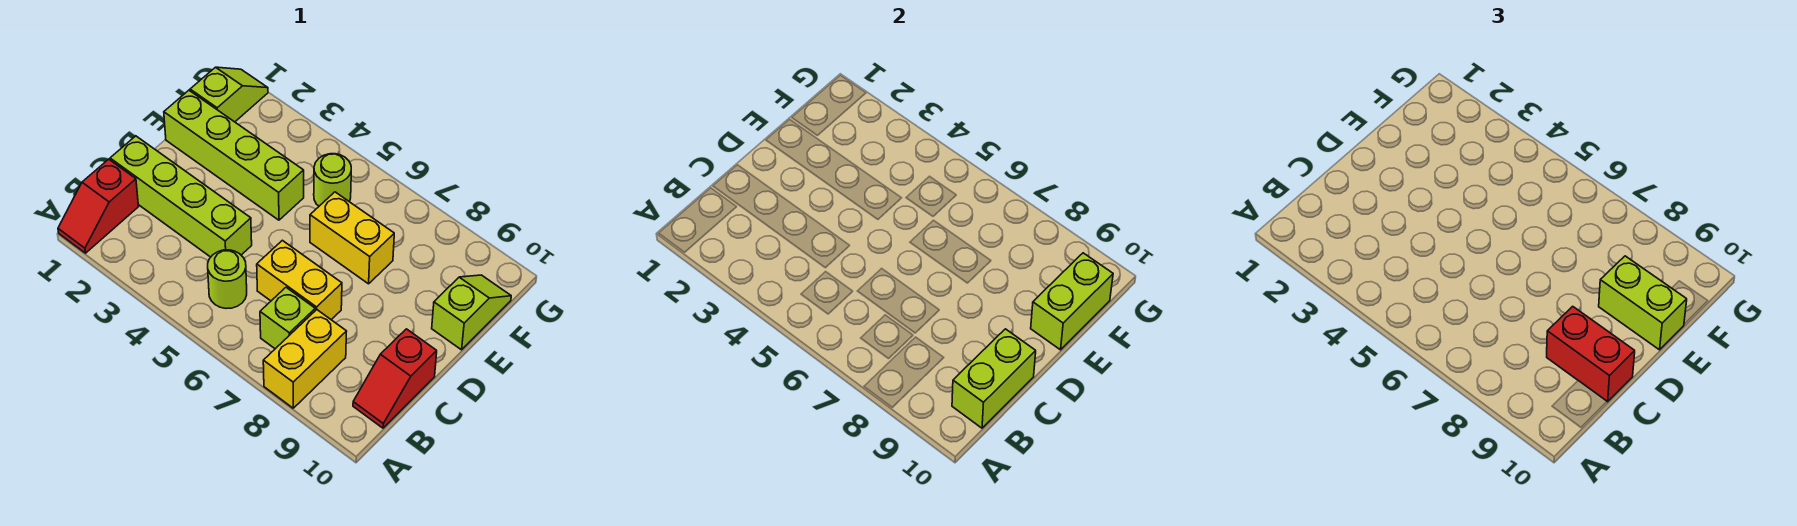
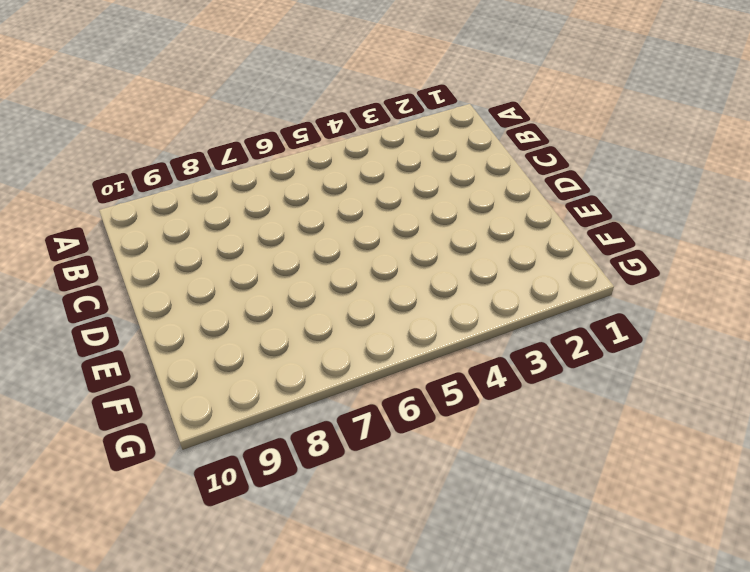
none -> red 1x2 slope [58,159,139,253]
none -> yellow 1x2 brick [263,310,347,408]
none -> lime 1x1 round brick [208,250,247,308]

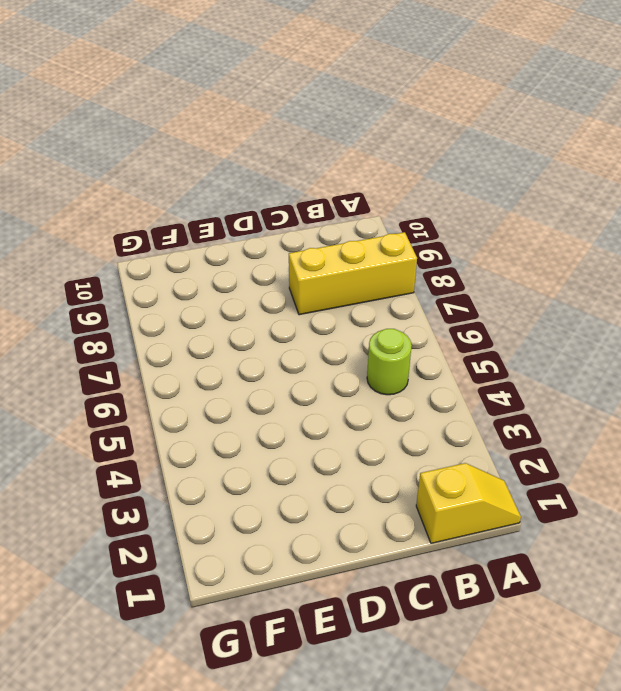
yellow 1x2 slope [416,463,521,543] -> red 1x2 slope [58,159,139,253]
yellow 1x3 brick [289,232,417,315] -> yellow 1x2 brick [263,310,347,408]
none -> lime 1x1 brick [260,288,315,349]
none -> red 1x2 slope [353,329,437,428]
none -> lime 1x4 brick [110,136,252,257]

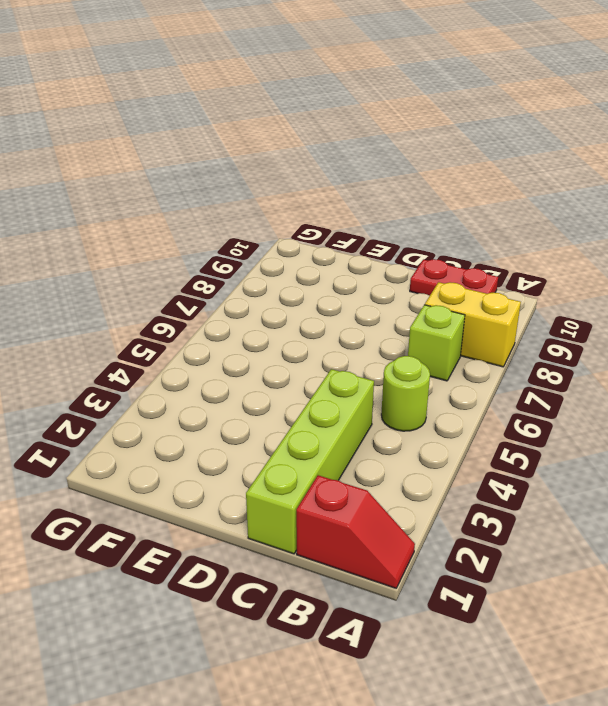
red 1x2 plate [410,259,498,296] -> red 1x2 slope [353,329,437,428]
none -> yellow 1x2 brick [257,240,342,320]
none -> lime 1x4 brick [164,90,304,220]
none -> yellow 1x2 brick [310,192,394,284]

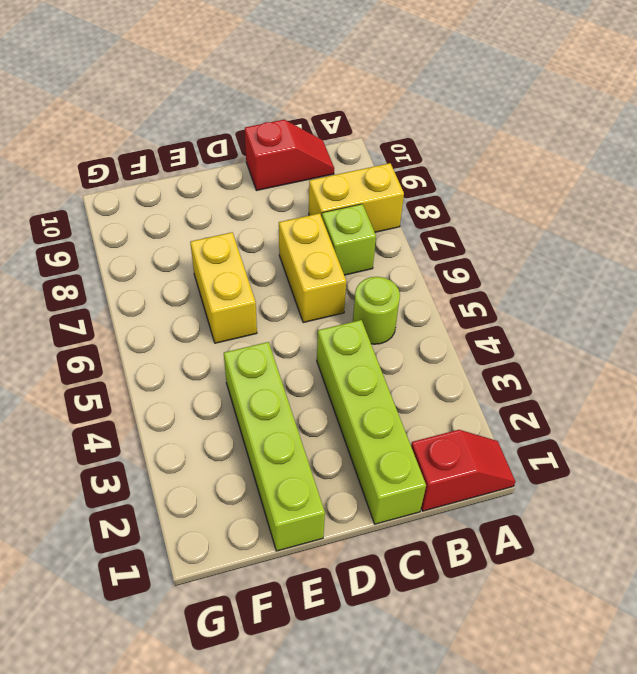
none -> lime 1x2 slope [432,275,511,350]
none -> lime 1x2 slope [190,67,268,122]
none -> lime 1x1 round brick [314,154,351,206]

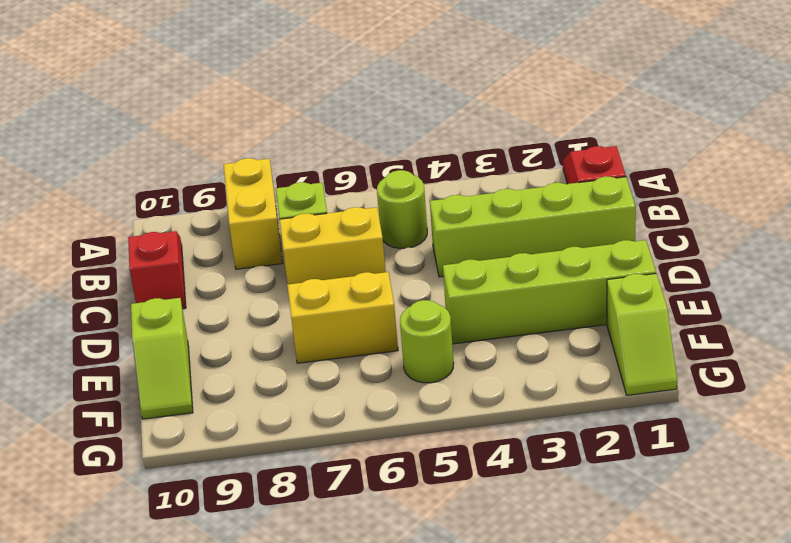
none -> lime 1x2 brick [952,329,1036,428]
none -> lime 1x2 brick [1031,253,1113,350]
none -> red 1x2 brick [1547,306,1635,402]

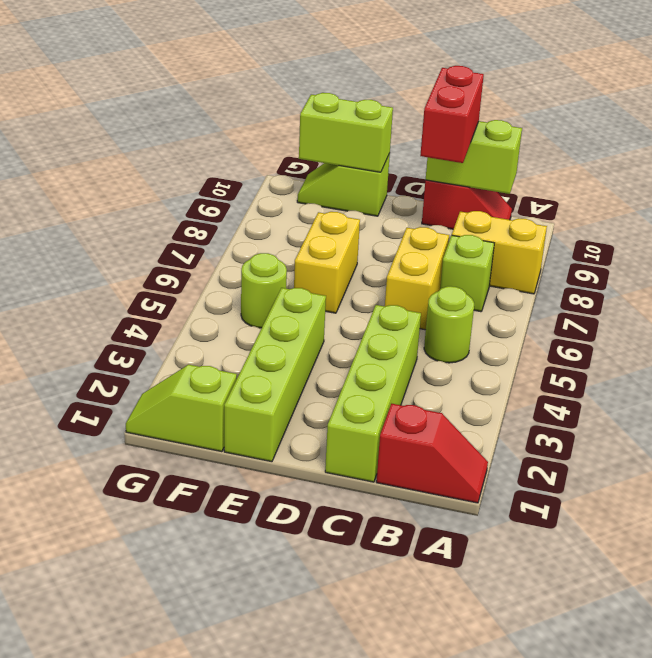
none -> lime 1x2 brick [1599,256,1687,350]

